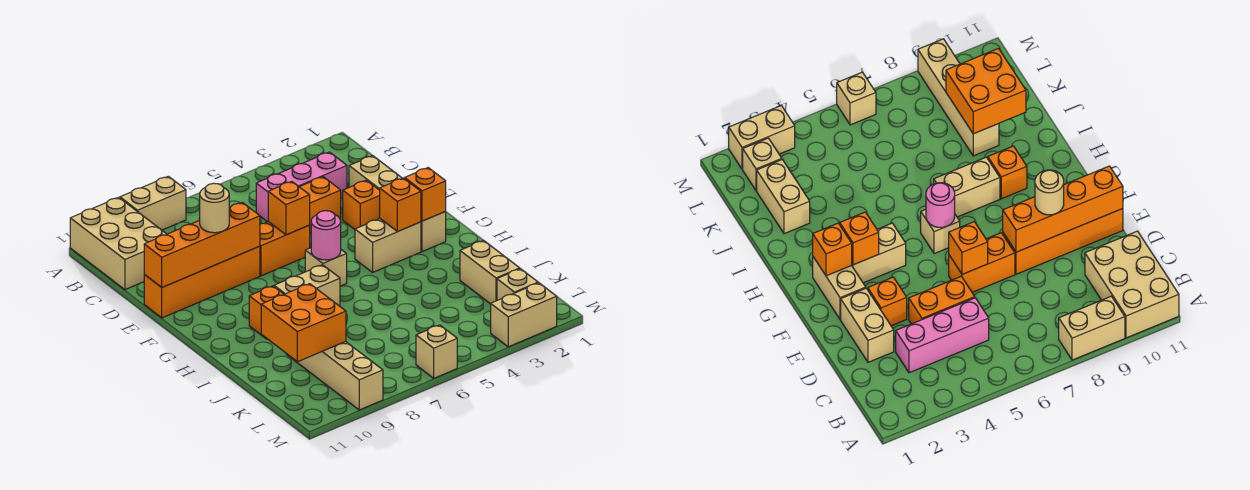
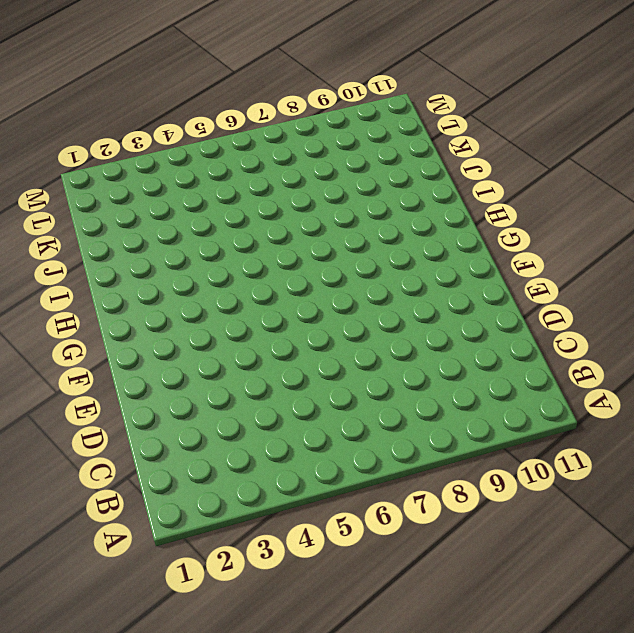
none -> tan 1x2 brick [120,176,186,230]
none -> tan 2x3 brick [70,197,166,290]
none -> pink 1x3 brick [256,152,347,222]

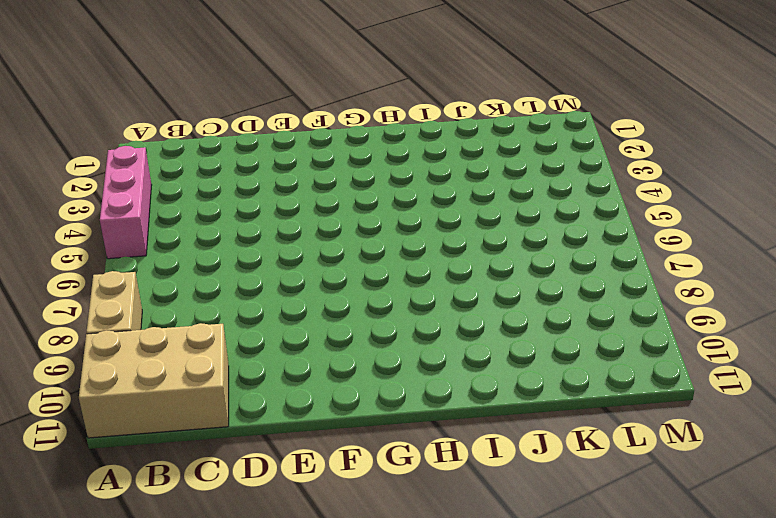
pink 1x3 brick [100,146,152,259] -> pink 1x3 brick moved to [256,152,347,222]
none -> tan 1x2 brick [349,156,402,190]
none -> orange 1x2 brick [300,177,341,233]
none -> orange 1x1 brick [343,180,380,229]

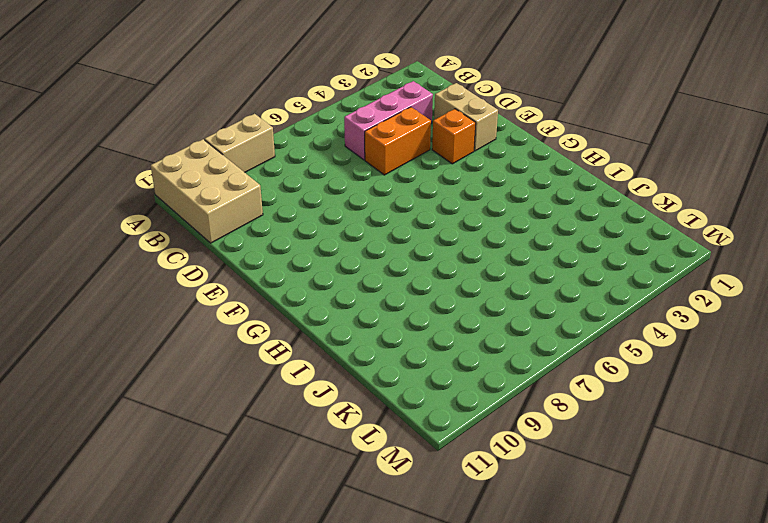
none -> orange 1x2 brick [260,222,310,276]
none -> orange 1x4 brick [144,246,260,318]
none -> tan 1x2 brick [421,211,446,252]

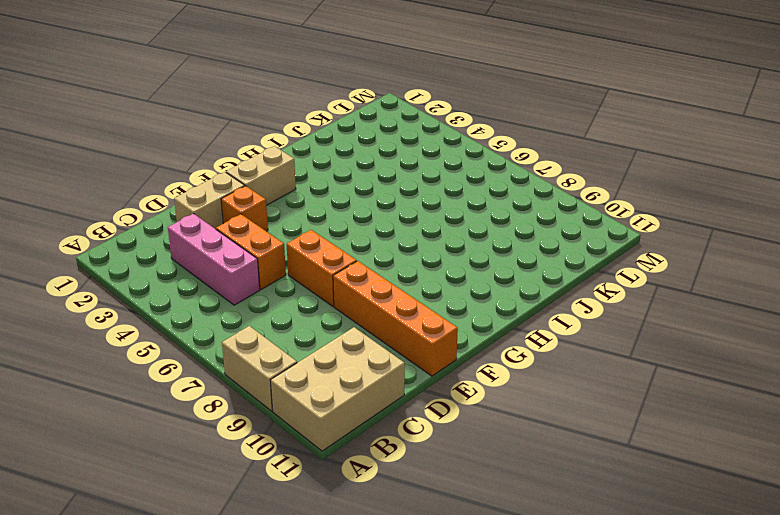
none -> tan 1x2 brick [355,219,421,272]
none -> tan 1x1 brick [305,248,347,286]
none -> tan 1x2 brick [274,265,340,306]

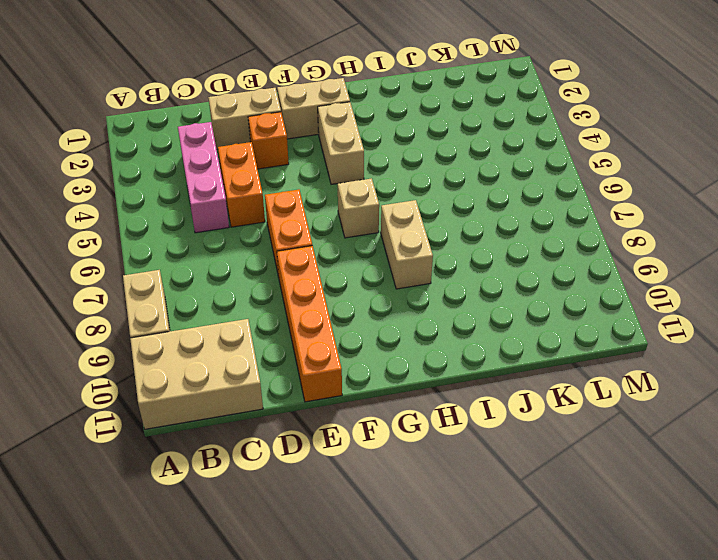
none -> orange 1x1 brick [249,286,284,339]
none -> tan 1x2 brick [460,240,520,304]
none -> tan 1x4 brick [287,342,383,410]

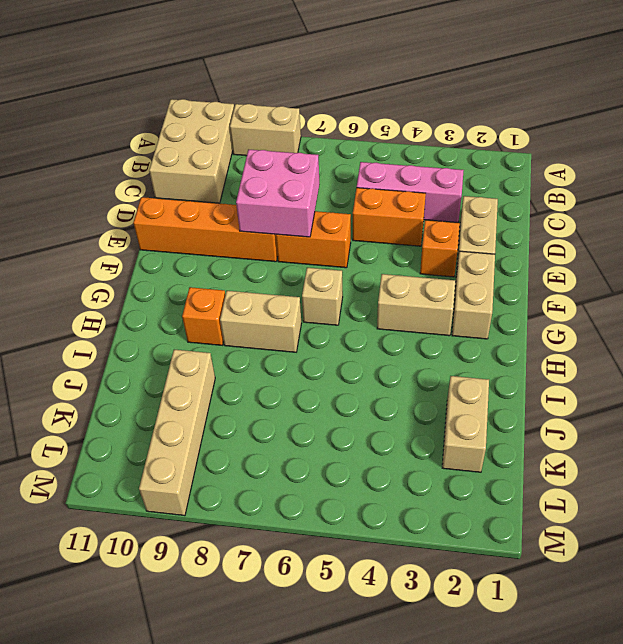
pink 2x2 brick [236,149,320,237] -> orange 1x4 brick [144,202,260,287]
none -> tan 1x1 brick [497,269,538,300]
none -> tan 1x2 brick [491,283,557,347]
none -> tan 1x1 brick [416,325,457,378]

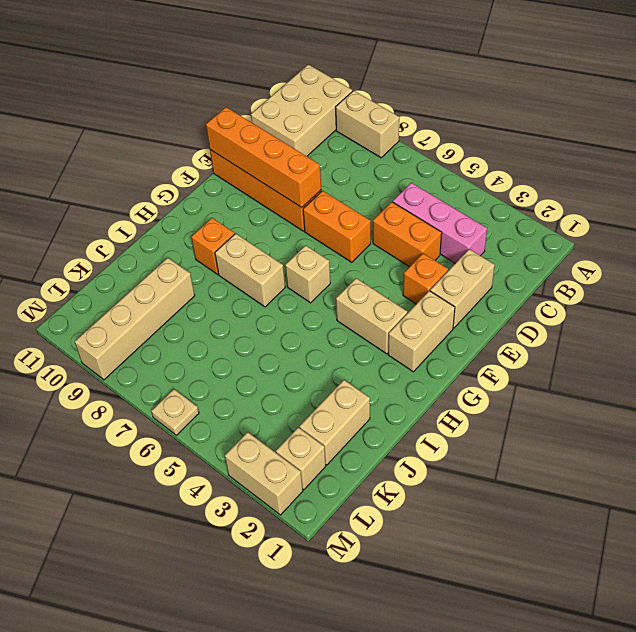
tan 1x1 plate [151,389,199,435] -> tan 1x1 brick [416,325,457,378]
none -> orange 1x1 brick [268,181,310,235]
none -> orange 1x1 brick [405,168,446,221]
none -> orange 1x1 brick [380,178,421,232]

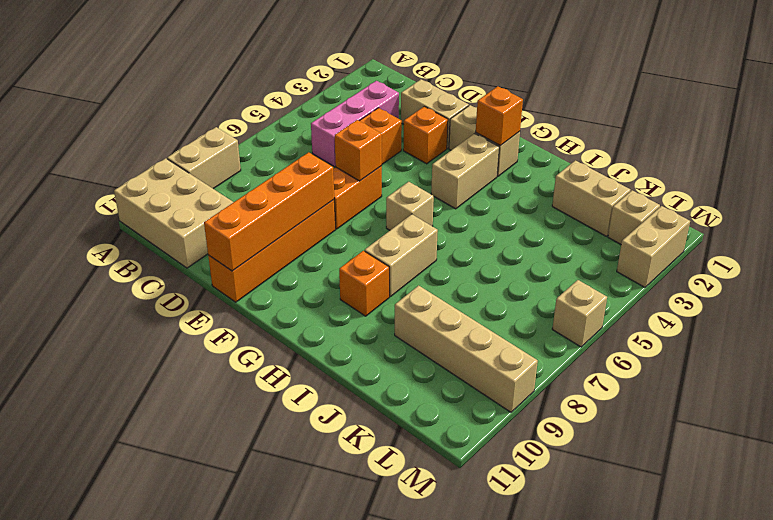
none -> orange 1x1 brick [380,178,421,232]
none -> pink 1x1 round brick [311,211,341,260]
none -> orange 2x2 brick [261,284,346,362]

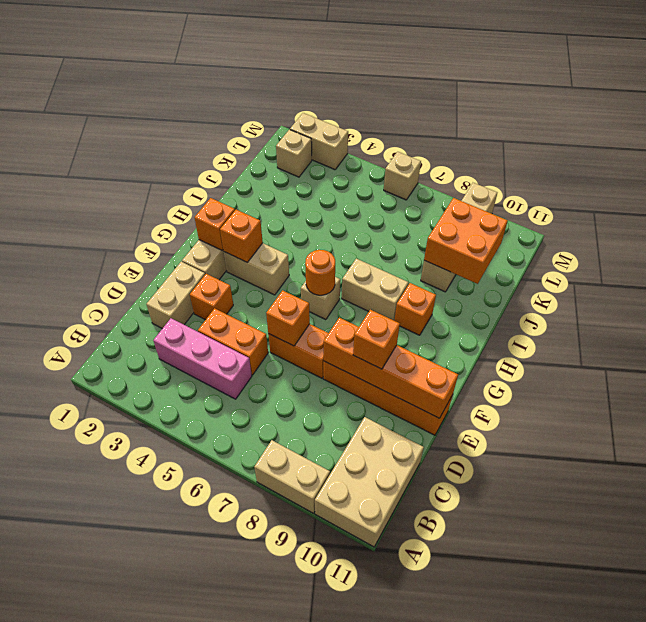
orange 1x1 brick [353,310,400,369] -> tan 1x1 round brick [200,183,229,233]
orange 1x1 round brick [305,250,335,295] -> pink 1x1 round brick [311,211,341,260]
none -> tan 1x2 brick [460,240,520,304]

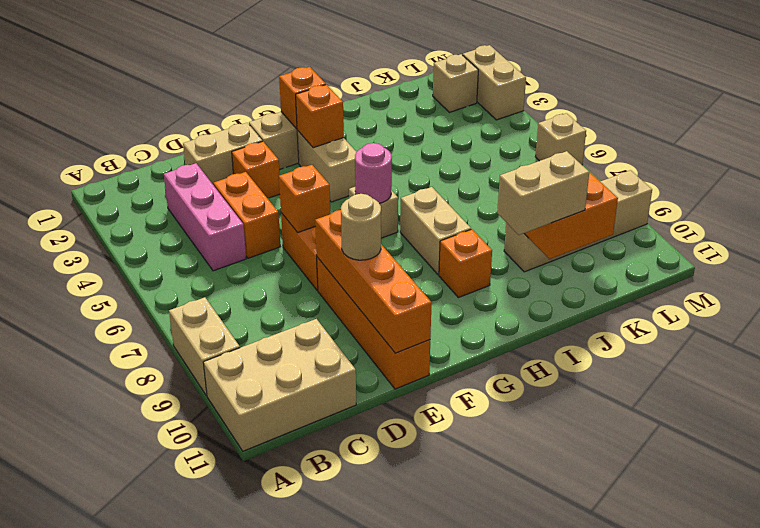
tan 1x2 brick [497,151,589,235] -> tan 1x2 brick moved to [460,240,520,304]

